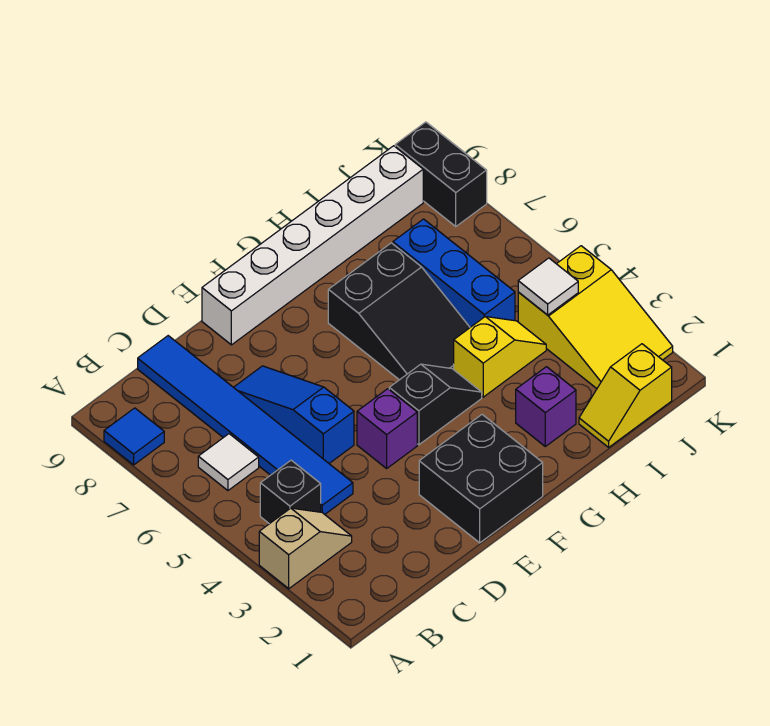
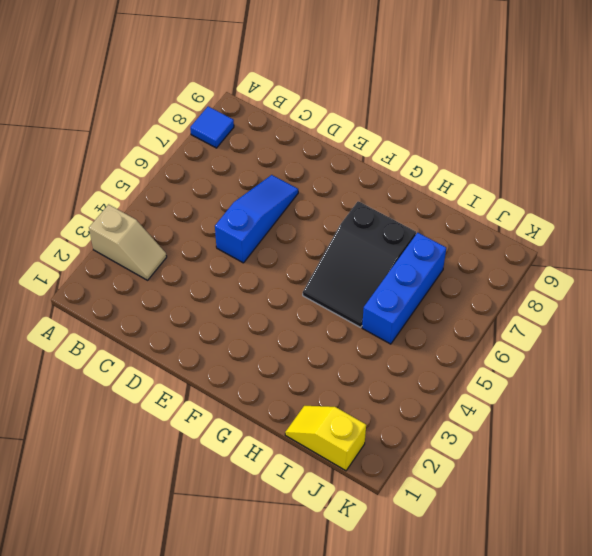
none -> black 1x1 brick [260,460,321,524]
none -> white 1x1 tile [198,434,259,491]
none -> blue 1x6 tile [138,336,353,514]

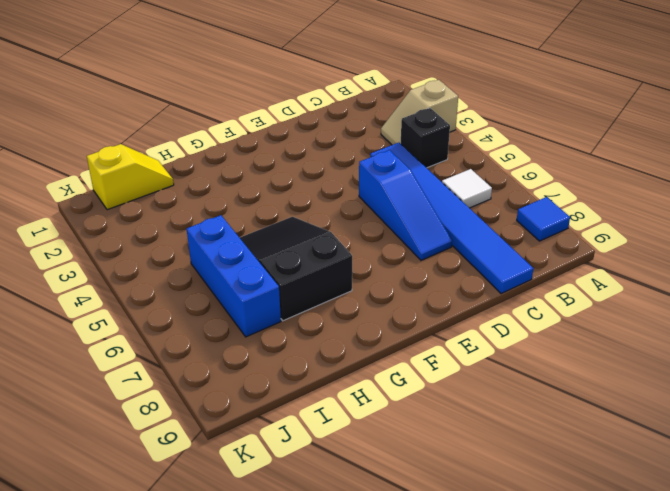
none -> black 2x2 brick [419,415,543,543]
none -> purple 1x1 brick [357,389,417,468]
none -> white 1x6 brick [202,146,423,345]

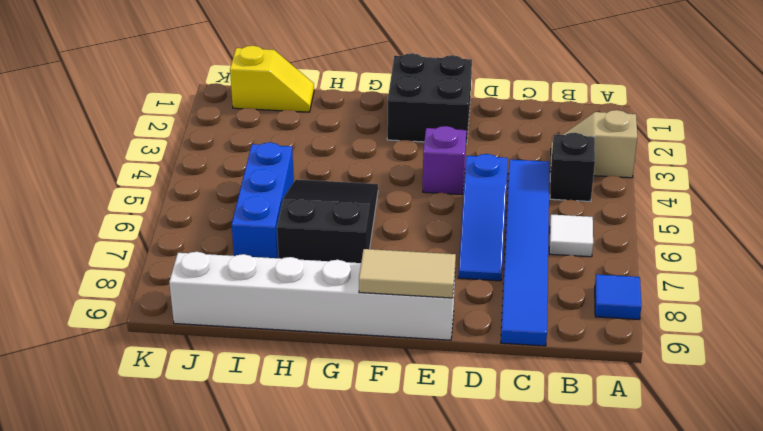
tan 1x2 tile [359,249,456,298] -> none
none -> black 1x2 slope [389,364,482,445]
none -> purple 1x1 brick [516,367,576,446]
none -> yellow 1x2 slope [454,317,546,397]

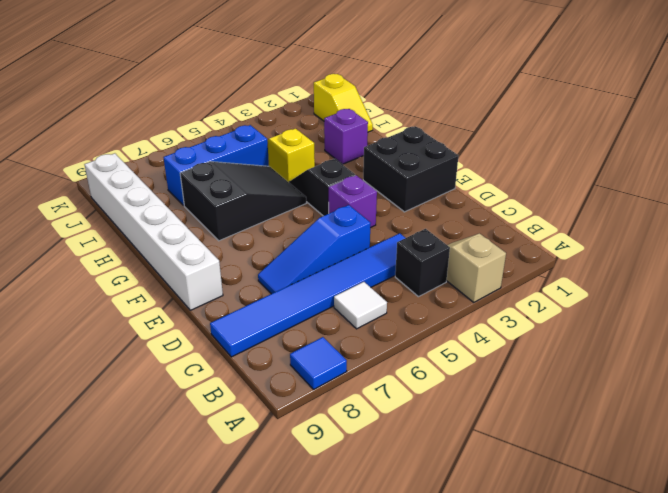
none -> yellow 2x3 slope [518,246,673,389]
none -> black 1x2 brick [395,122,487,226]
none -> white 1x1 tile [518,258,578,315]

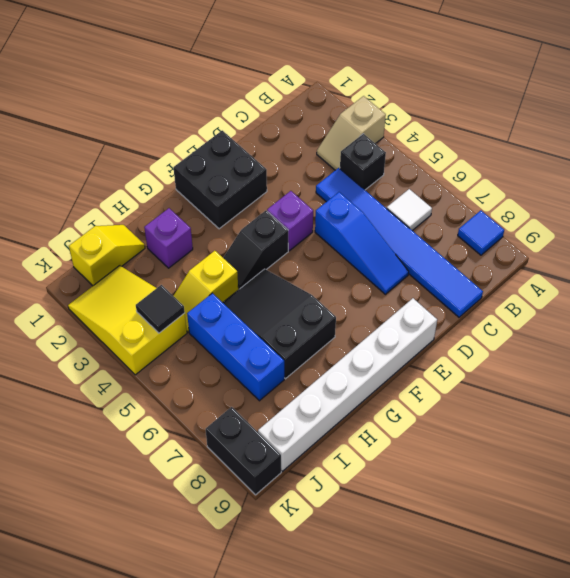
black 1x1 tile [136,285,185,333] -> white 1x1 tile [518,258,578,315]

